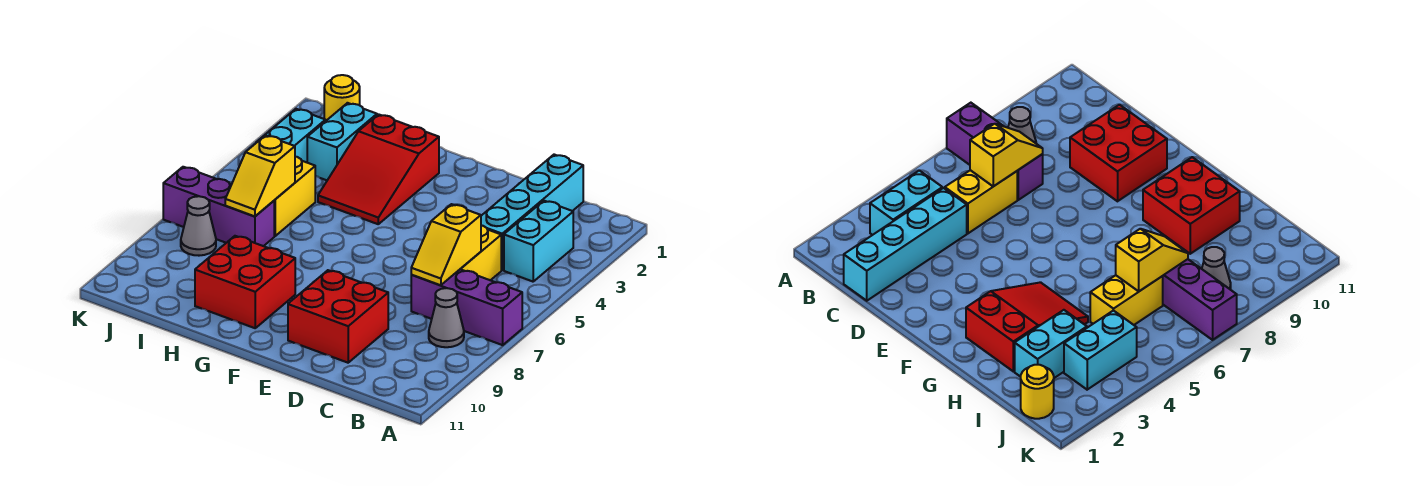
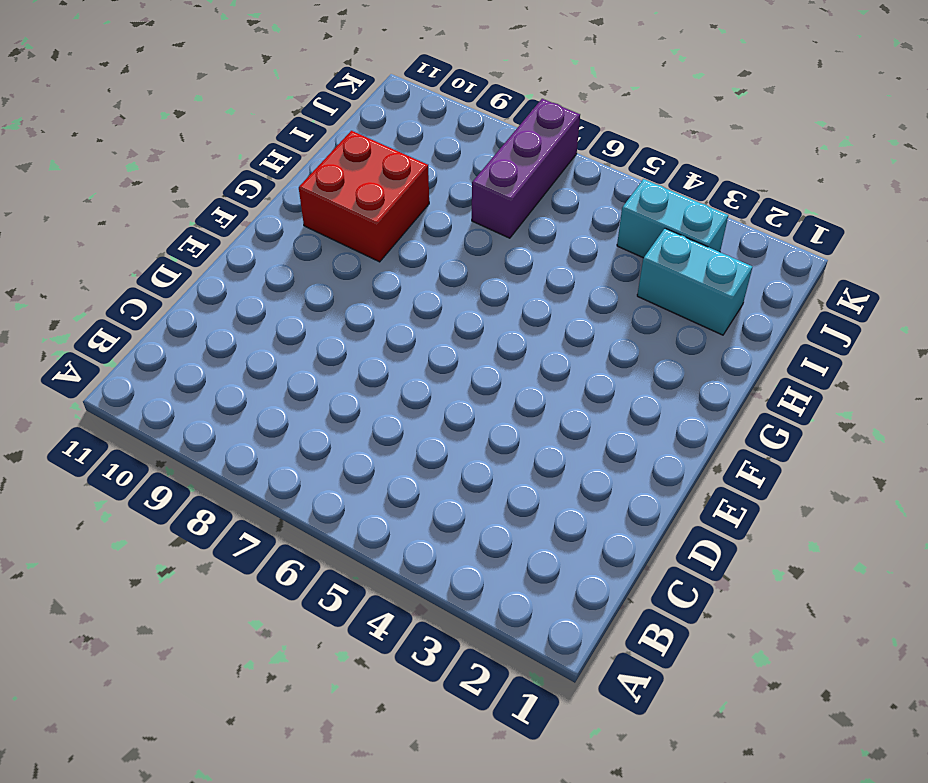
none -> purple 1x3 brick [411,269,522,345]
none -> cyan 1x2 brick [504,201,573,282]
none -> grey 1x1 cone [429,288,464,347]

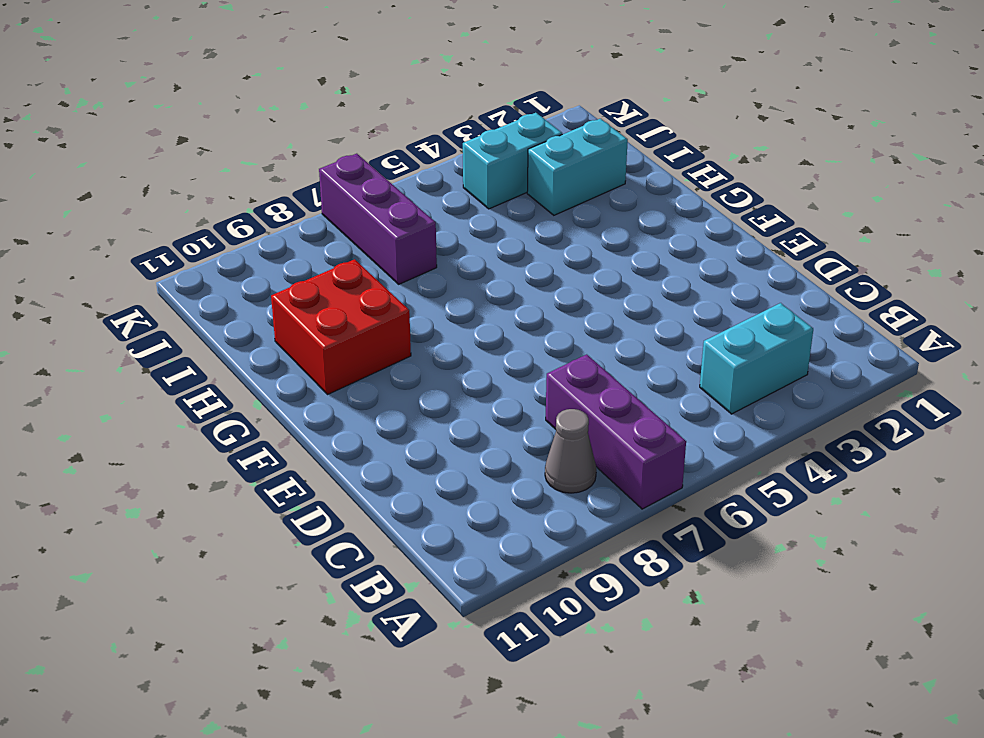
none -> cyan 1x4 brick [481,155,583,270]
none -> yellow 1x2 brick [461,225,501,280]
none -> red 2x2 brick [288,270,388,363]

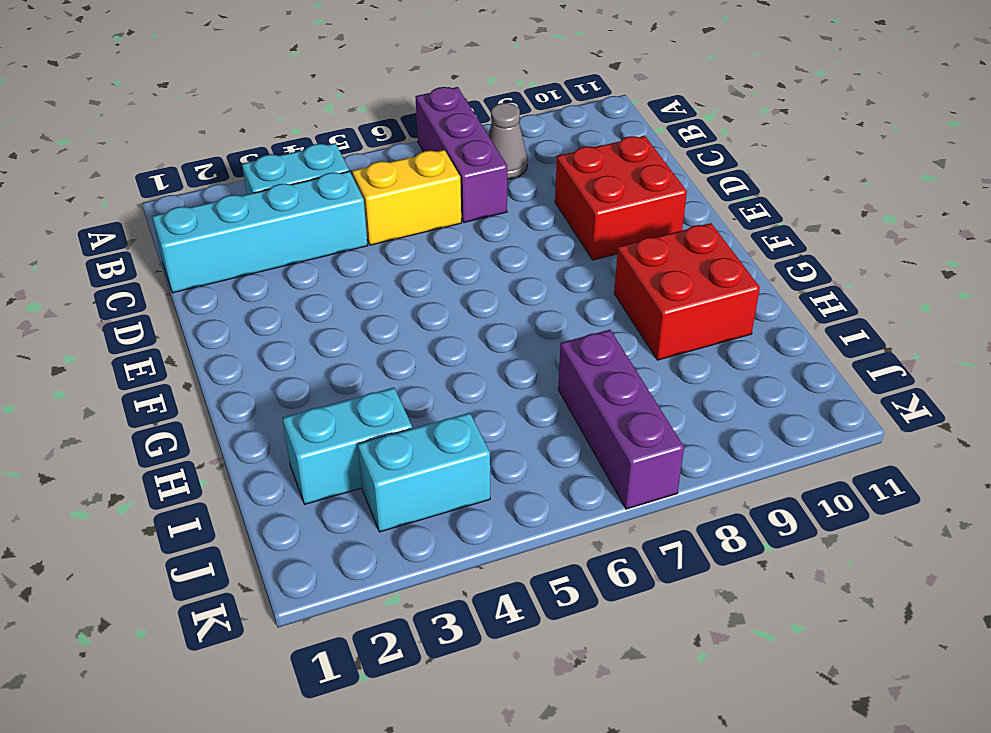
none -> red 2x3 slope [318,114,439,224]
none -> yellow 1x2 brick [274,157,315,236]
none -> yellow 1x1 round brick [324,75,360,121]

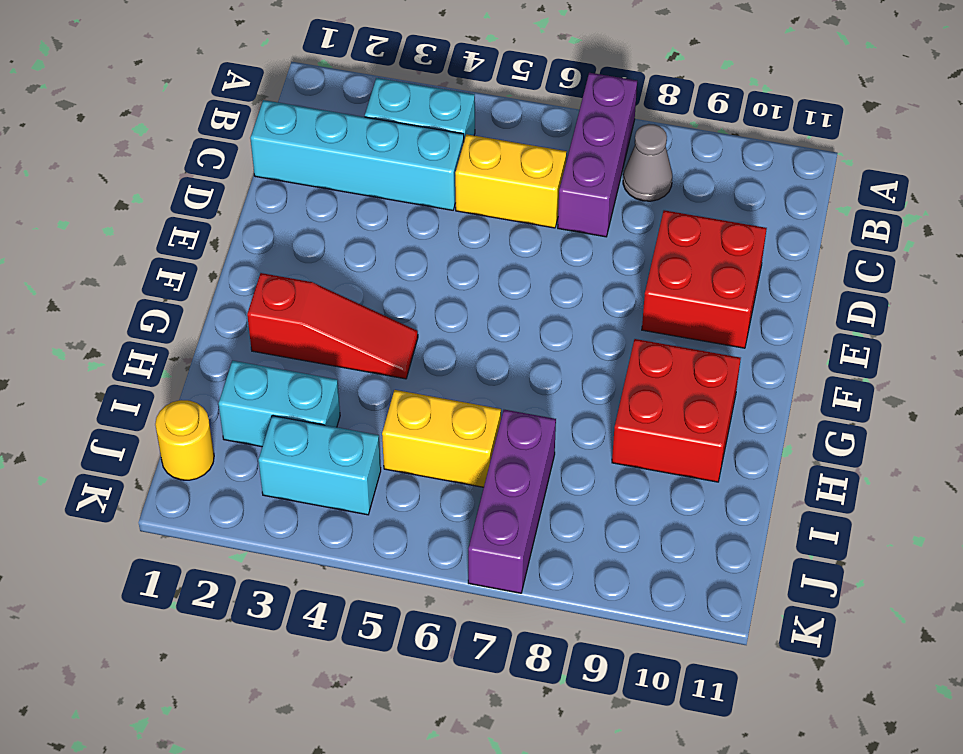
red 1x3 slope [247,273,418,379] -> red 2x3 slope [318,114,439,224]
none -> grey 1x1 cone [181,196,216,256]
none -> yellow 1x2 slope [411,204,481,285]
none -> yellow 1x2 slope [225,135,295,217]

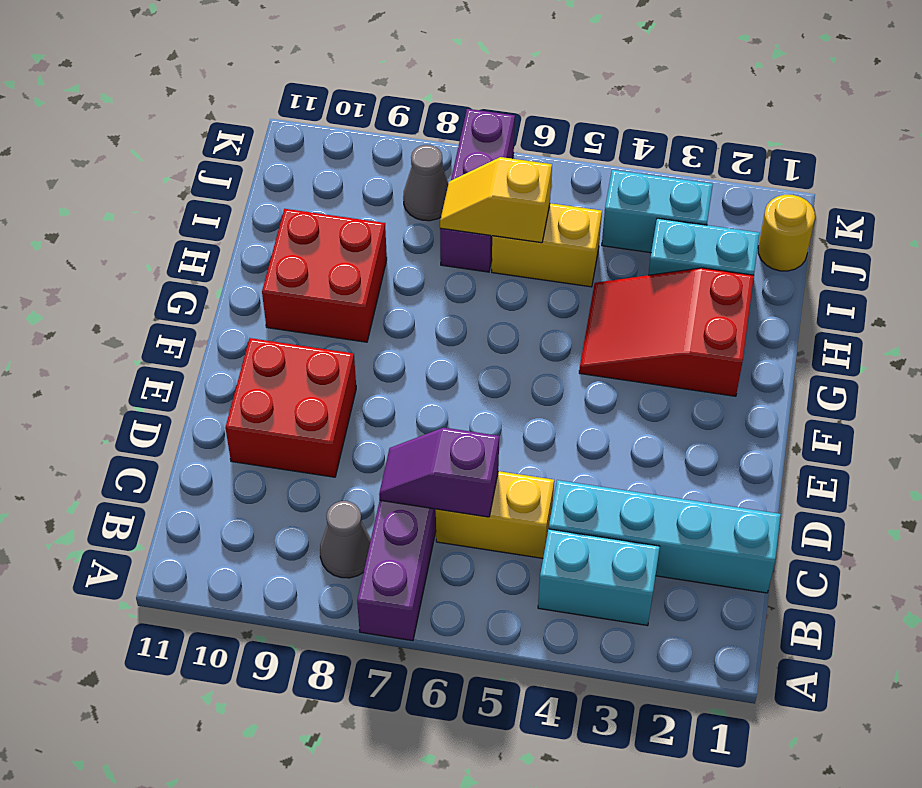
purple 1x2 slope [379,428,499,517] -> yellow 1x2 slope [411,204,481,285]

